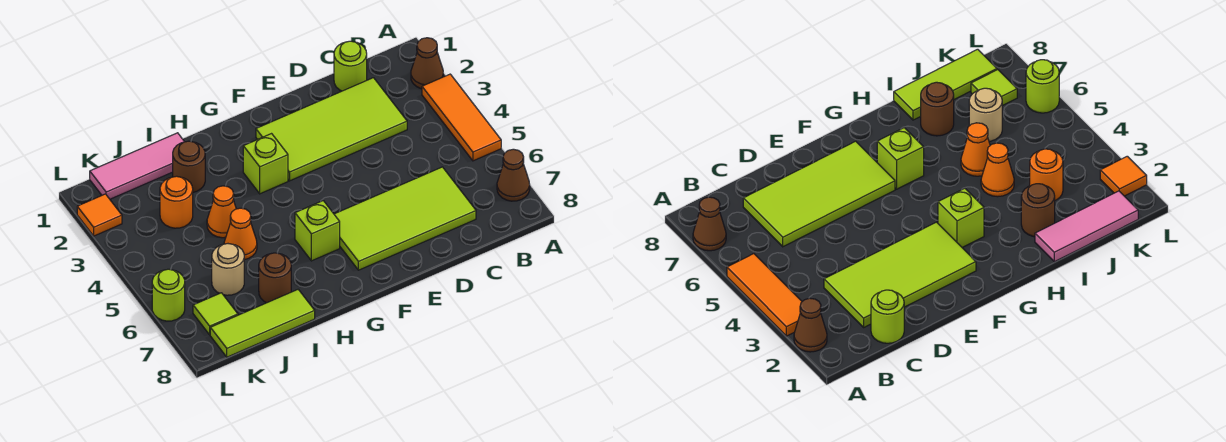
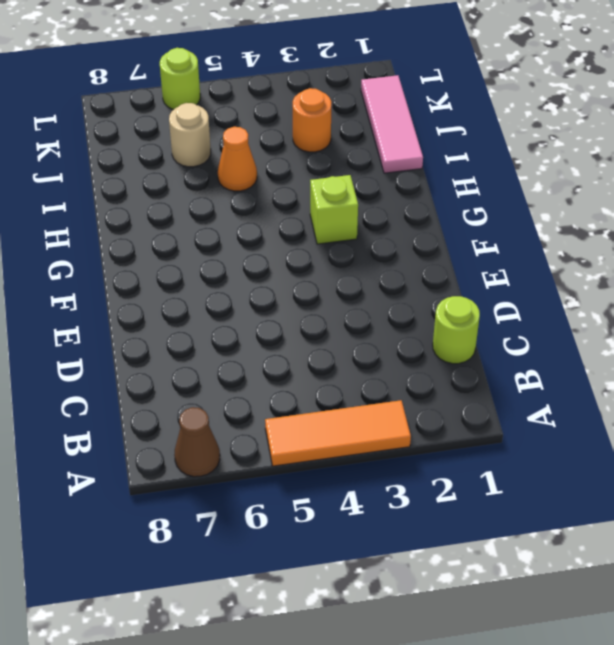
none -> brown 1x1 cone [411,38,443,89]
none -> lime 2x4 tile [256,78,407,181]
none -> lime 2x4 tile [334,167,476,270]

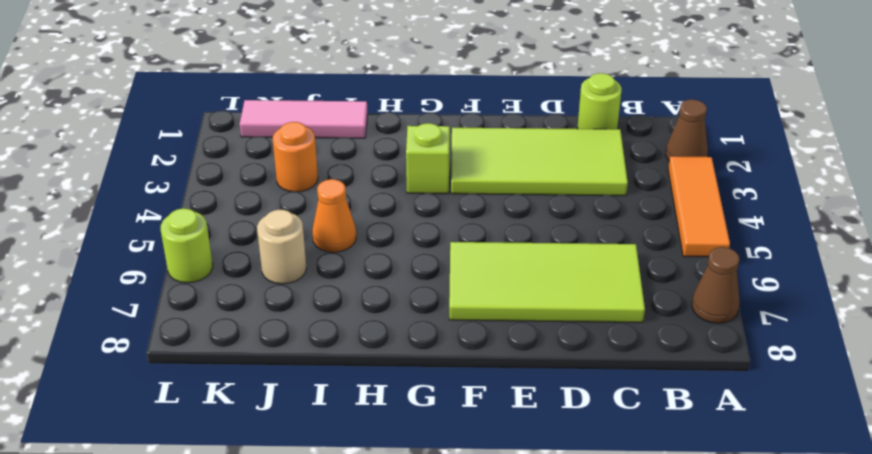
none -> lime 1x1 brick [295,201,340,261]
none -> brown 1x1 round brick [173,141,205,192]
none -> orange 1x1 cone [207,186,236,238]

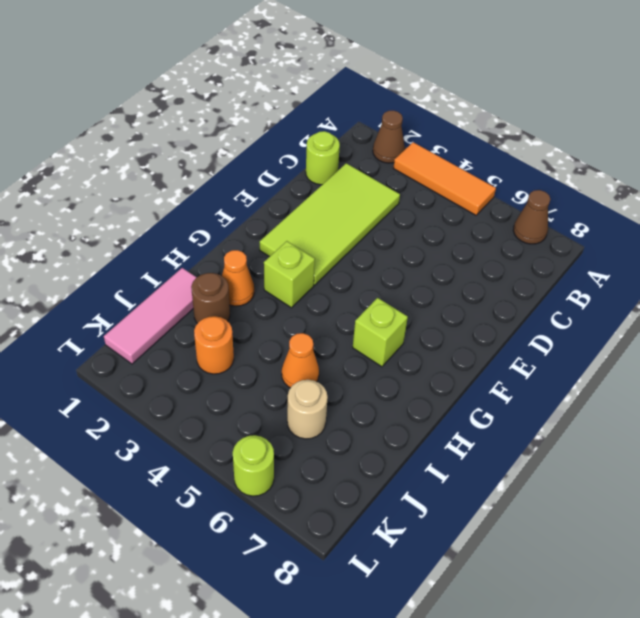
orange 1x1 cone [222,250,254,306] -> orange 1x1 cone moved to [207,186,236,238]
none -> lime 2x4 tile [334,167,476,270]
none -> brown 1x1 round brick [259,253,291,303]
none -> lime 1x3 tile [210,290,315,357]

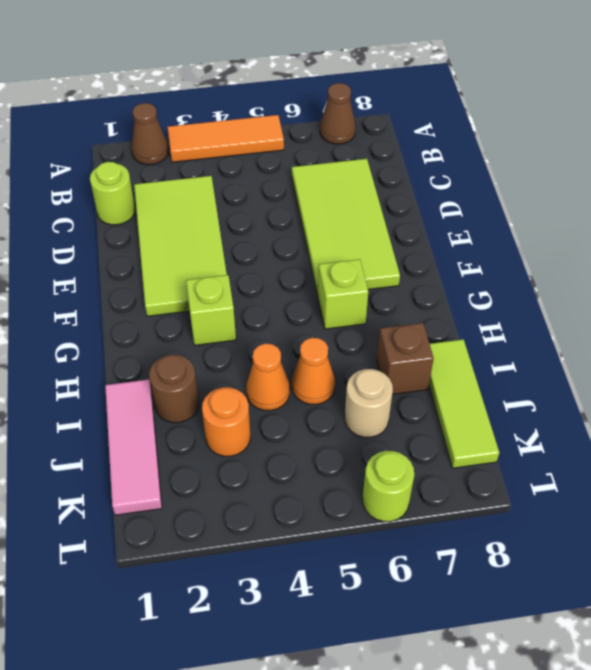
brown 1x1 brick [377,323,434,395] -> brown 1x1 round brick [259,253,291,303]
none -> lime 1x1 tile [193,293,238,335]
none -> orange 1x1 tile [77,194,122,236]

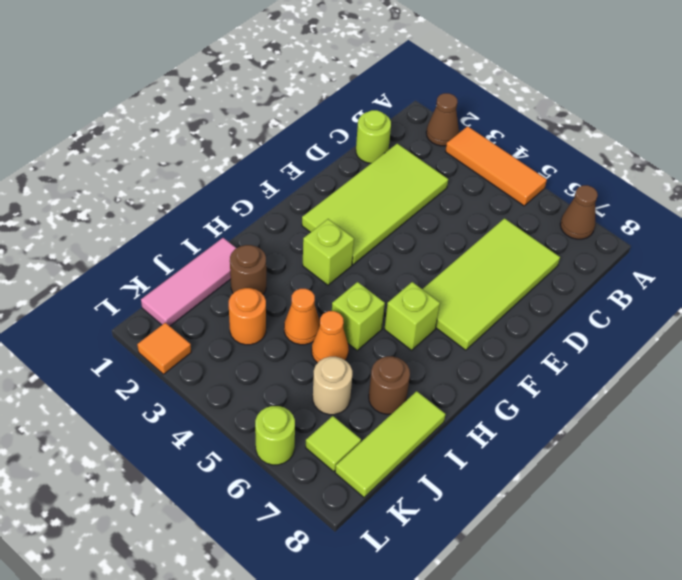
lime 1x1 brick [332,282,385,350] -> none

